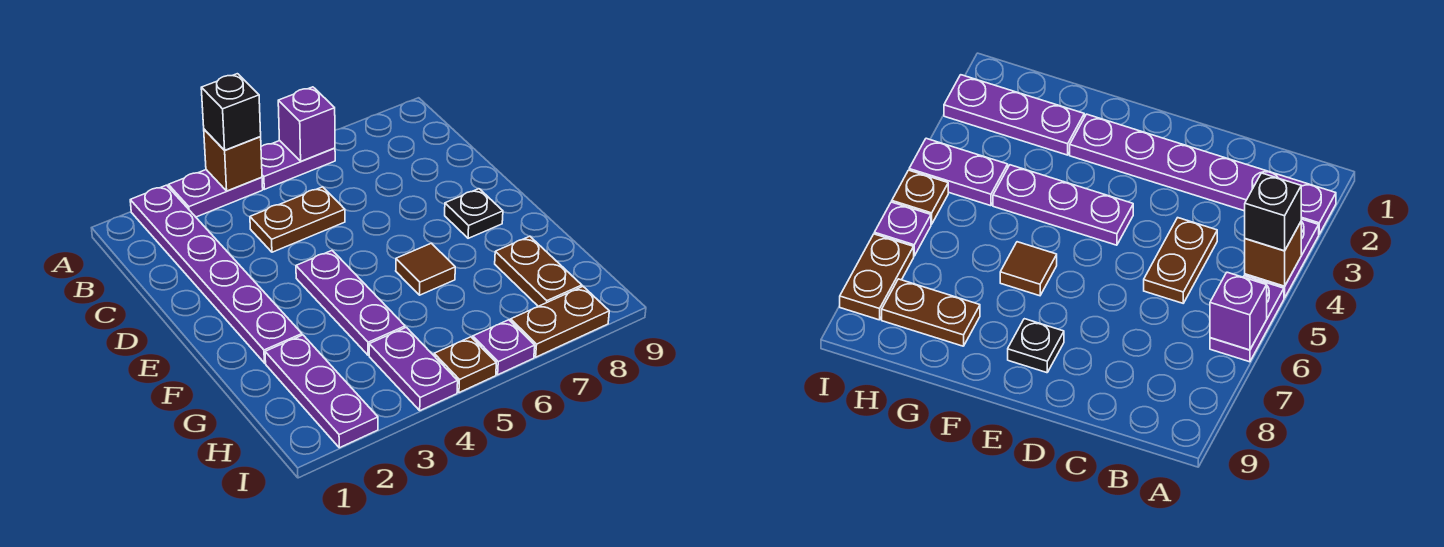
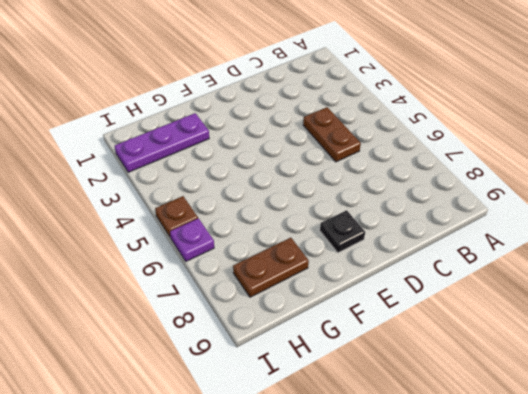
none -> purple 1x6 plate [130,185,302,363]
none -> purple 1x2 plate [168,170,263,217]
none -> purple 1x2 plate [261,141,335,189]

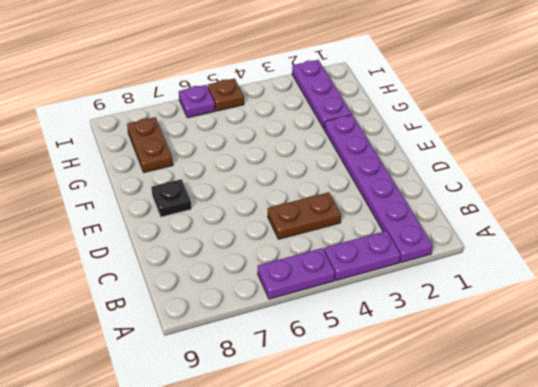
none -> purple 1x3 plate [296,251,405,355]
none -> brown 1x1 tile [396,243,455,295]
none -> purple 1x2 plate [369,327,458,411]

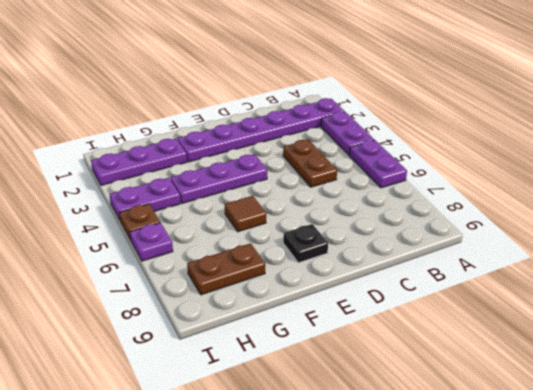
none -> brown 1x2 plate [511,287,609,357]
none -> brown 1x1 brick [204,129,262,191]
none -> purple 1x1 brick [278,87,335,161]

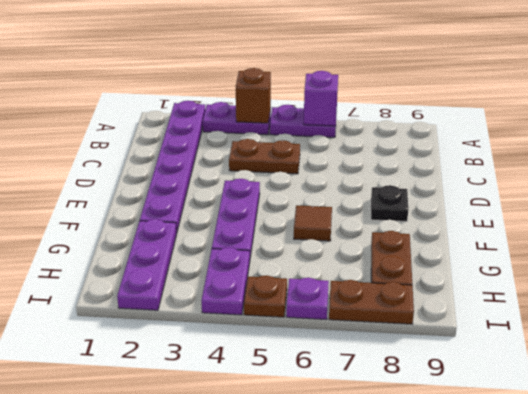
none -> black 1x1 brick [201,74,261,150]

